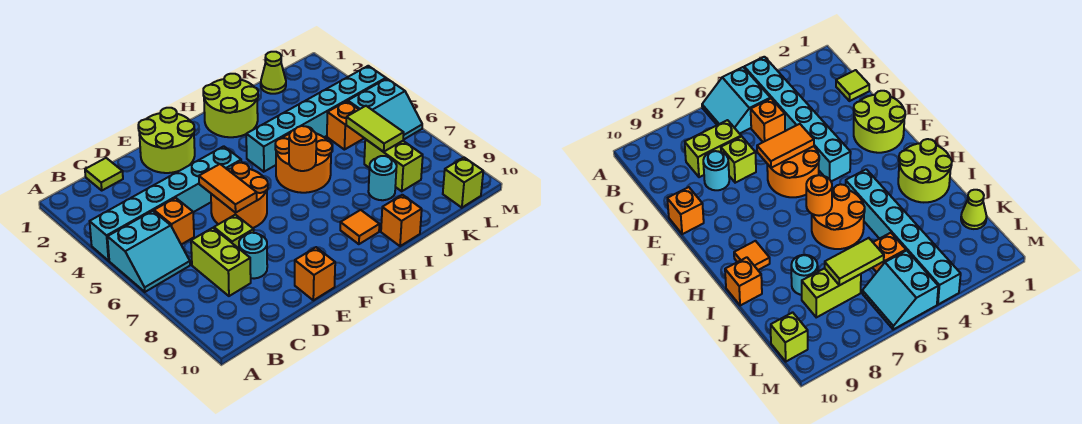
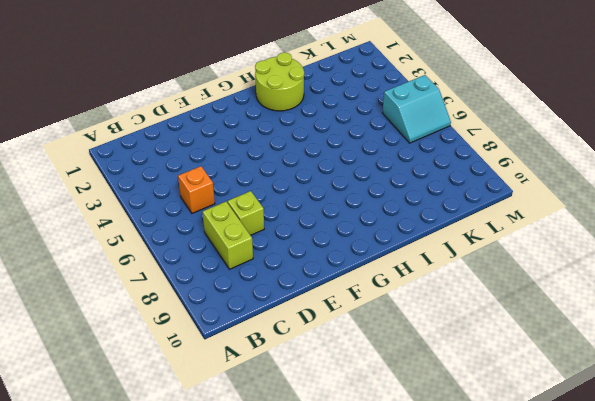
none -> cyan 1x6 brick [90,146,241,261]
none -> cyan 2x2 slope [108,211,190,292]
none -> lime 1x1 tile [85,158,123,190]

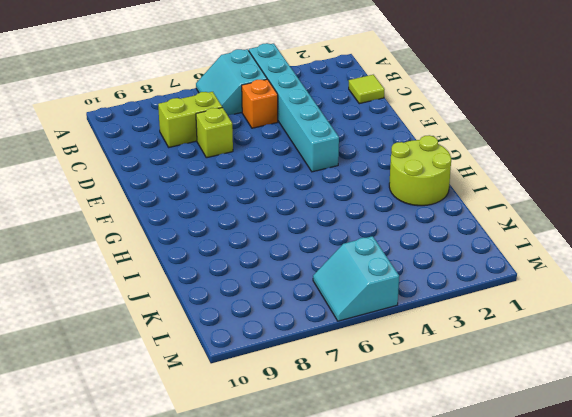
none -> cyan 1x1 round brick [239,233,267,279]
none -> lime 2x2 round brick [138,108,195,173]
none -> orange 2x2 round brick [211,162,268,228]

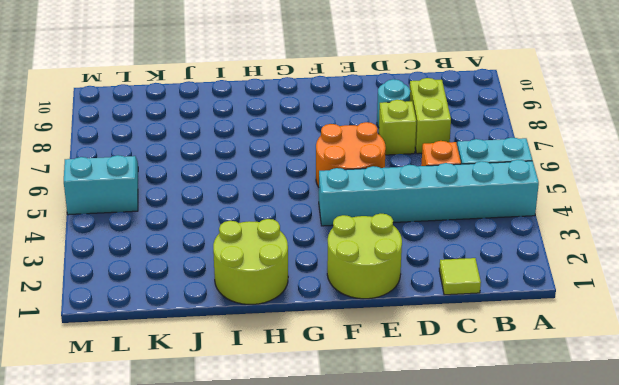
none -> orange 1x1 brick [295,247,335,300]
none -> cyan 1x6 brick [246,66,386,172]
none -> orange 2x2 round brick [275,127,332,193]

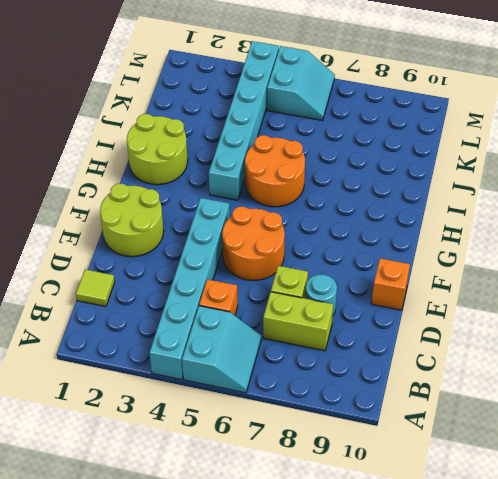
none -> orange 1x1 tile [340,210,379,244]
none -> orange 1x1 brick [381,195,422,246]
none -> cyan 1x1 round brick [368,156,397,200]

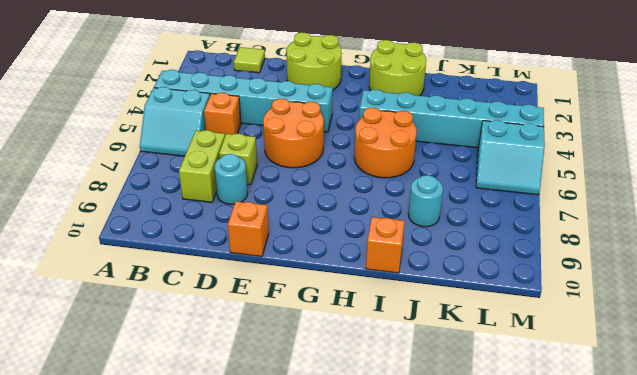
none -> orange 1x1 tile [340,210,379,244]
none -> lime 1x1 cone [261,52,286,94]
none -> orange 1x1 brick [327,101,364,150]

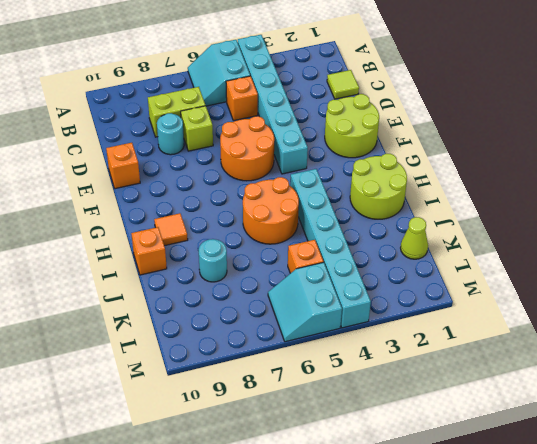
none -> lime 1x2 brick [364,139,423,191]
none -> lime 1x1 brick [443,158,483,208]
none -> orange 1x2 tile [199,164,257,213]

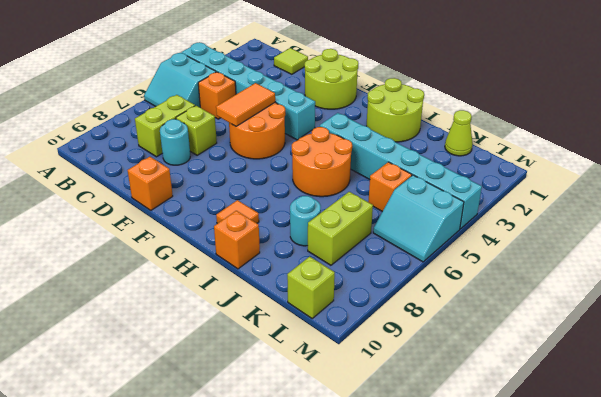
none -> orange 1x1 round brick [289,126,316,171]
none -> lime 1x2 tile [346,106,404,152]

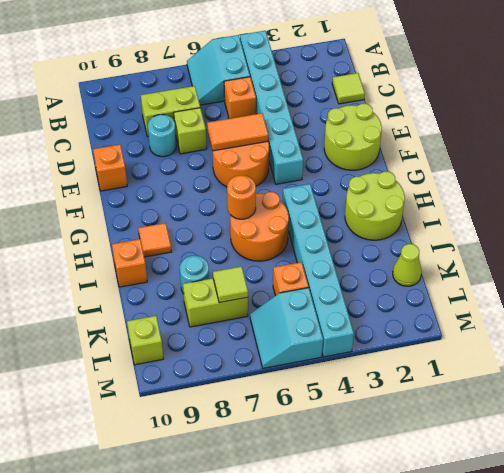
lime 1x1 tile [213,266,248,303] -> lime 1x2 tile [346,106,404,152]

